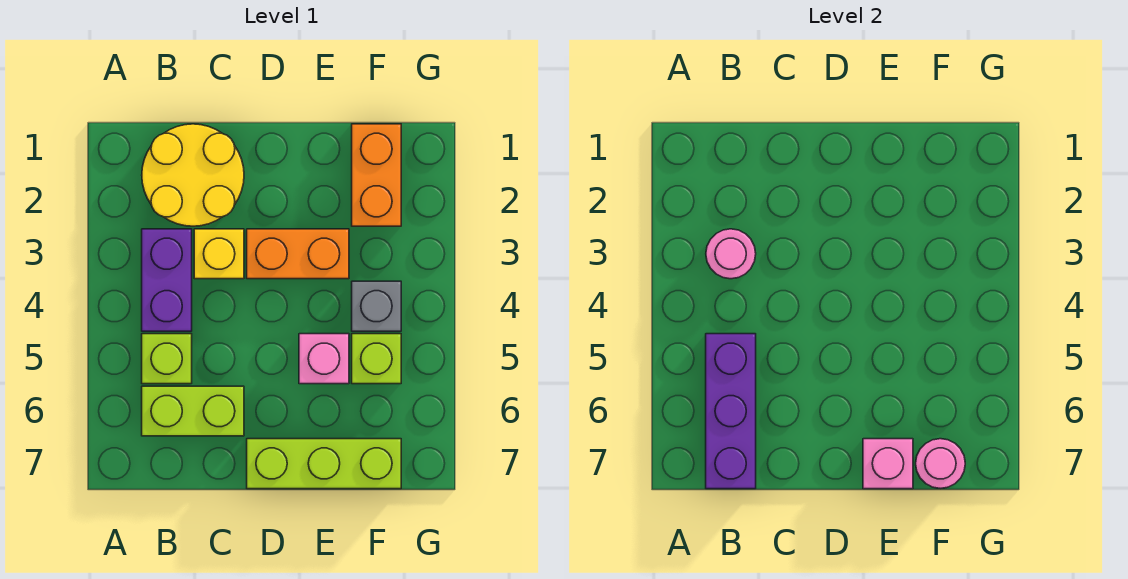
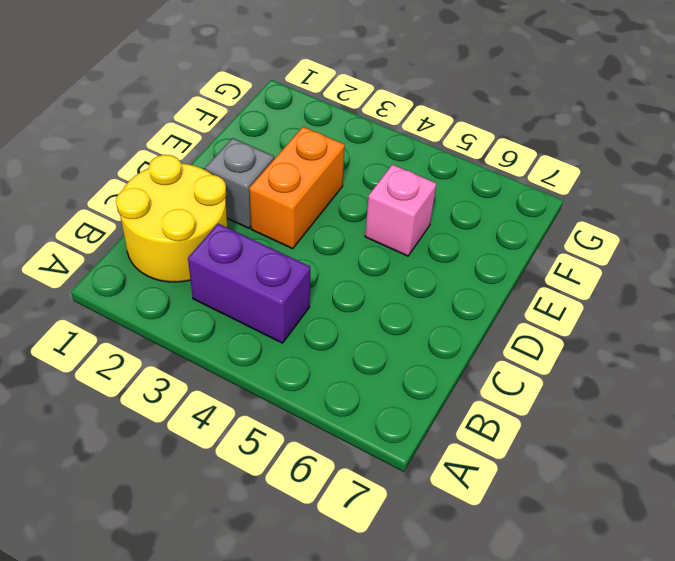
grey 1x1 brick [205,138,274,228] -> grey 1x1 brick moved to [352,281,401,331]
none -> lime 1x1 brick [142,334,192,384]
none -> lime 1x2 brick [142,386,244,436]
none -> yellow 1x1 brick [194,229,244,279]

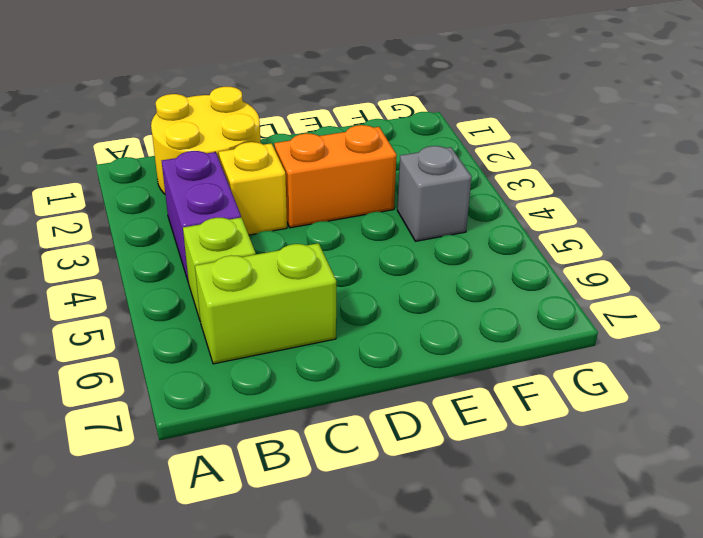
none -> lime 1x3 brick [247,439,401,489]
none -> pink 1x1 brick [299,334,349,384]
none -> orange 1x2 brick [352,124,401,226]

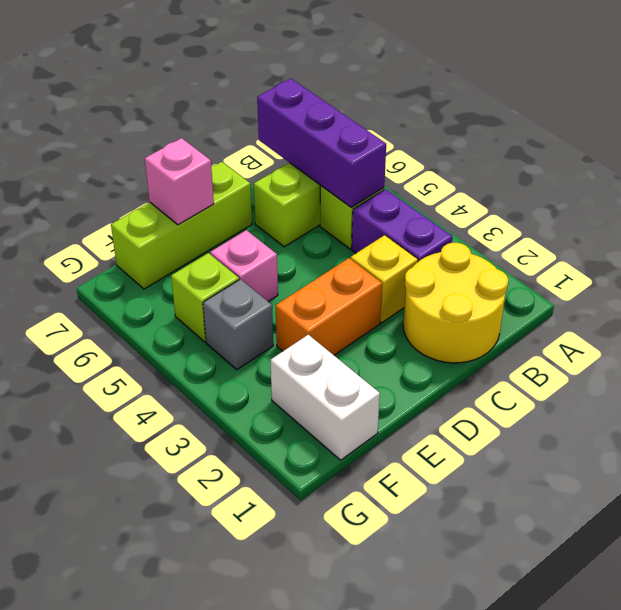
white 1x2 brick [271,335,380,460] -> orange 1x2 brick [352,124,401,226]
none -> pink 1x1 round brick [706,229,756,279]
none -> pink 1x1 round brick [916,439,965,488]

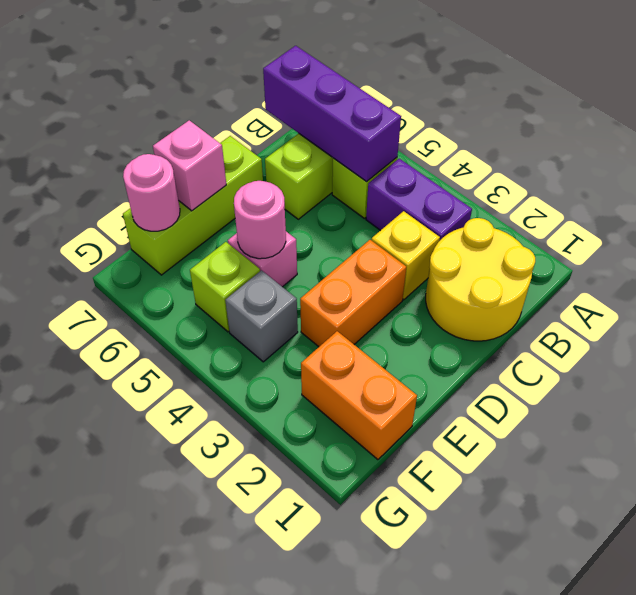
pink 1x1 round brick [234,181,286,259] -> pink 1x1 round brick moved to [706,229,756,279]

